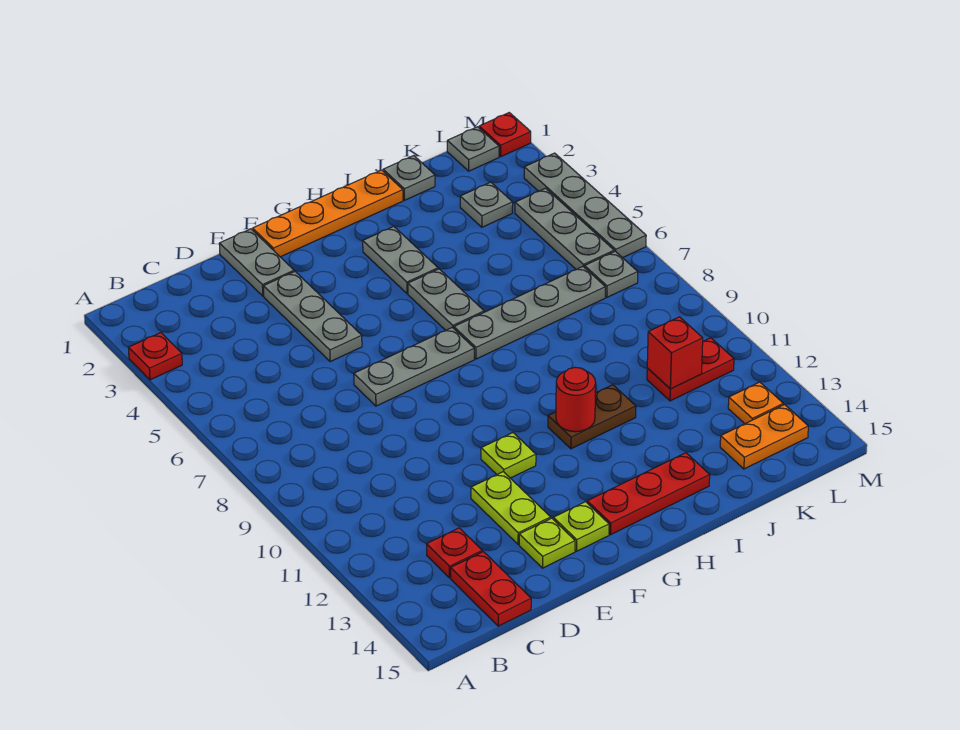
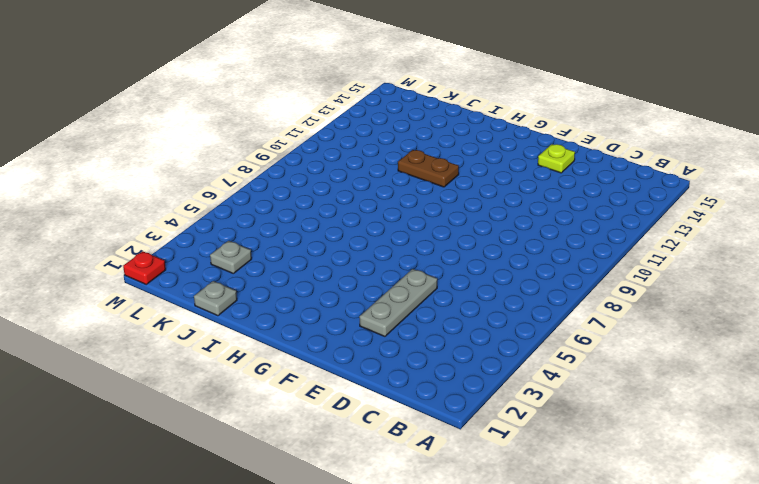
none -> red 1x1 plate [128,333,182,380]
none -> red 1x1 plate [427,528,482,578]
none -> red 1x2 plate [451,552,531,626]

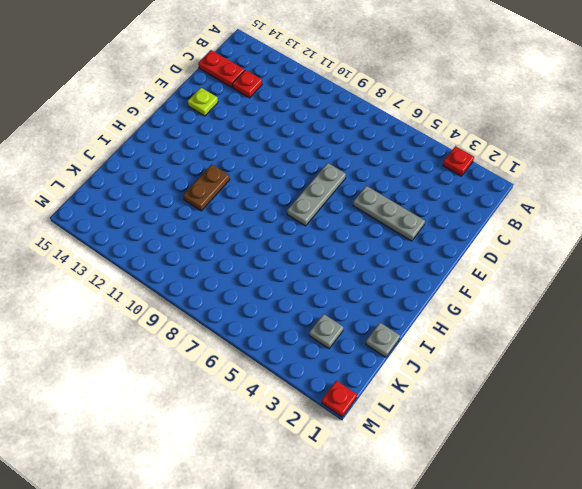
none -> grey 1x2 plate [219,229,294,296]
none -> lime 1x2 plate [471,472,551,544]
none -> orange 1x4 plate [253,170,403,257]

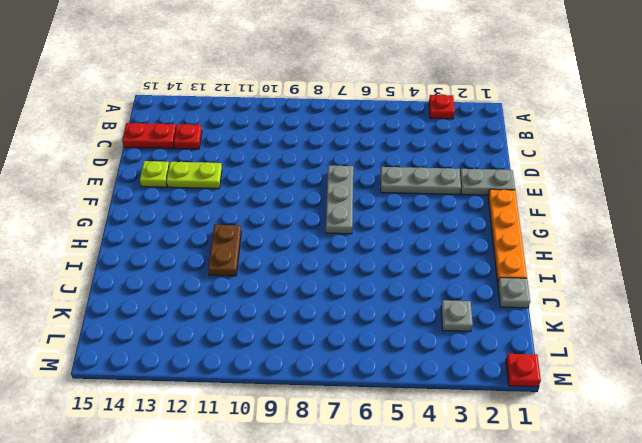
none -> lime 1x1 plate [481,433,536,478]
none -> lime 1x1 plate [553,502,609,551]
none -> red 1x3 plate [587,453,710,535]

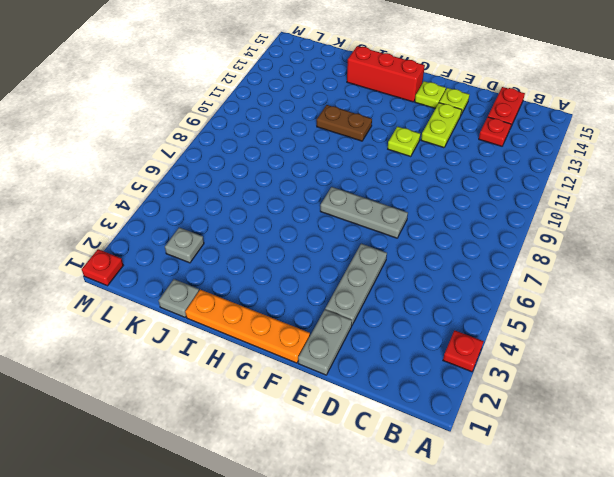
red 1x3 brick [347,46,425,102] -> red 1x3 plate [587,453,710,535]
none -> grey 1x2 plate [363,226,438,294]
none -> grey 1x2 plate [408,269,484,330]
none -> grey 1x4 plate [454,267,605,359]

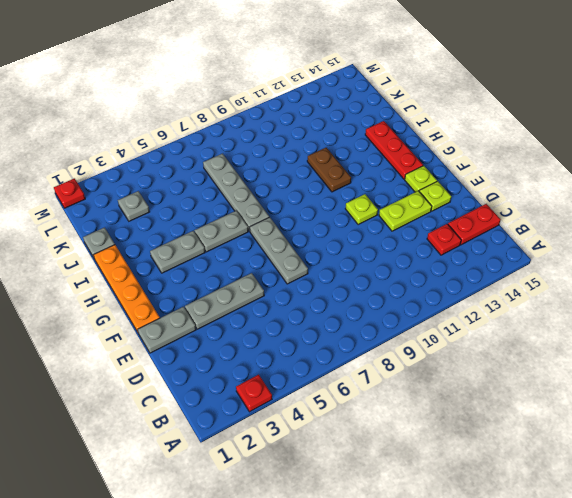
none -> red 1x2 plate [647,338,734,401]
none -> orange 1x2 plate [720,405,808,469]
none -> grey 1x1 plate [447,127,499,171]

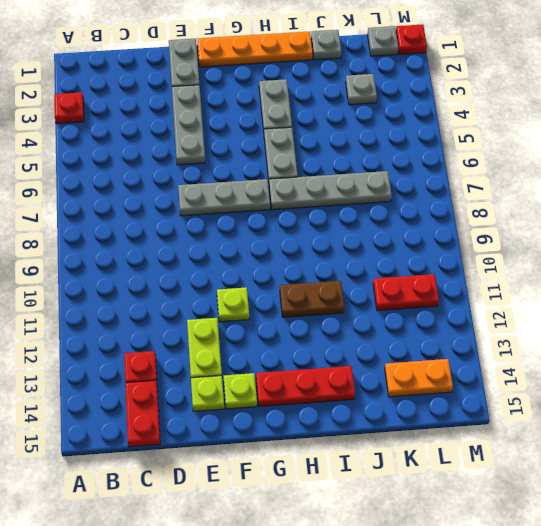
none -> grey 1x3 plate [515,188,614,269]
none -> grey 1x1 plate [585,251,638,297]
none -> orange 1x1 plate [728,382,783,424]

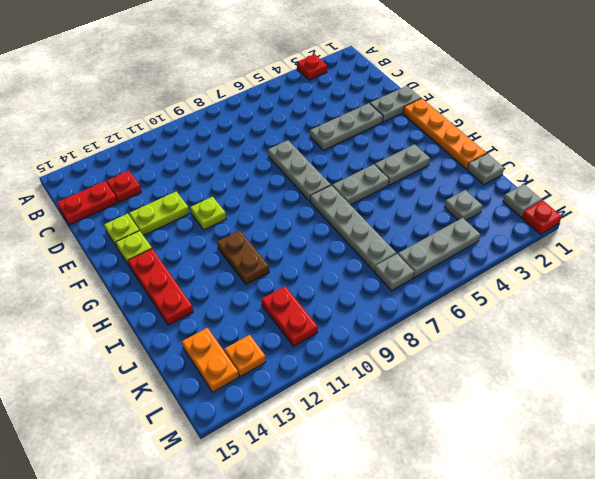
none -> grey 1x4 plate [524,153,646,258]
none -> red 1x1 round brick [556,368,596,432]
none -> red 1x1 brick [647,317,703,389]

